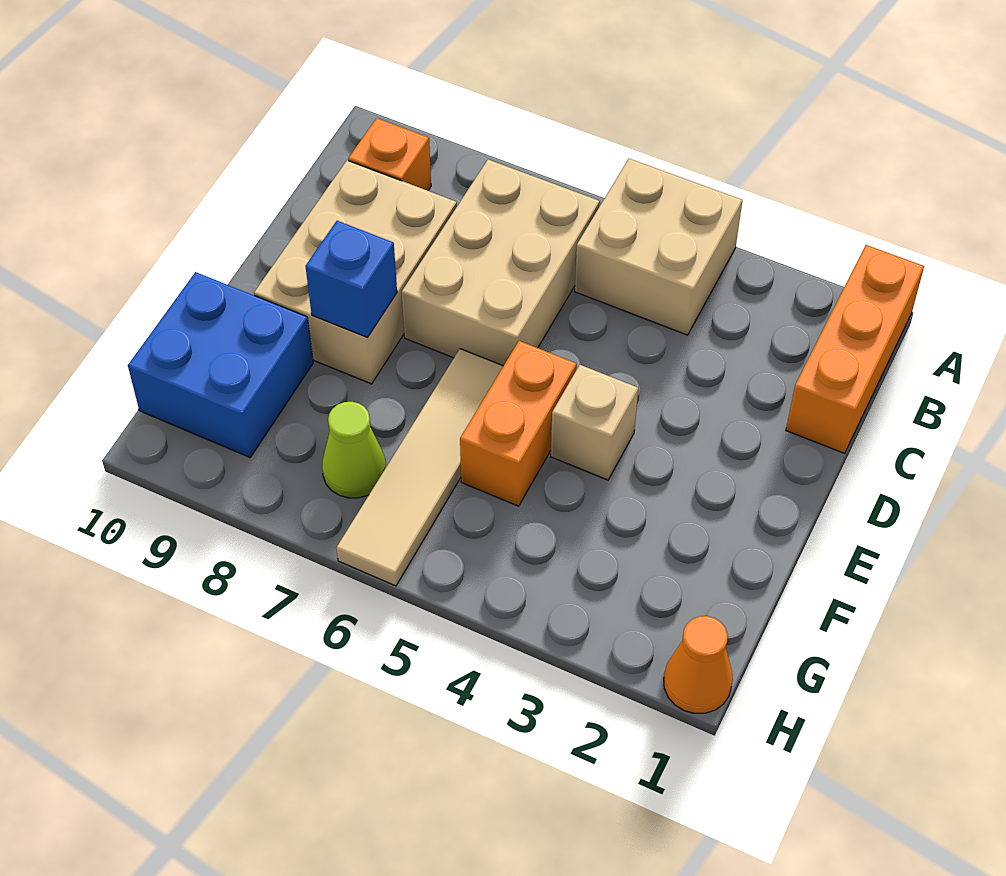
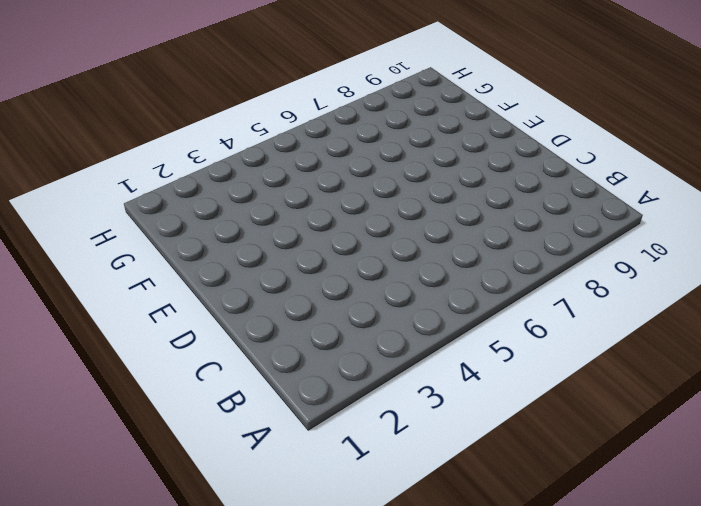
none -> orange 1x3 brick [786,245,924,453]
none -> tan 2x2 brick [575,159,742,335]
none -> tan 2x3 brick [402,159,600,366]

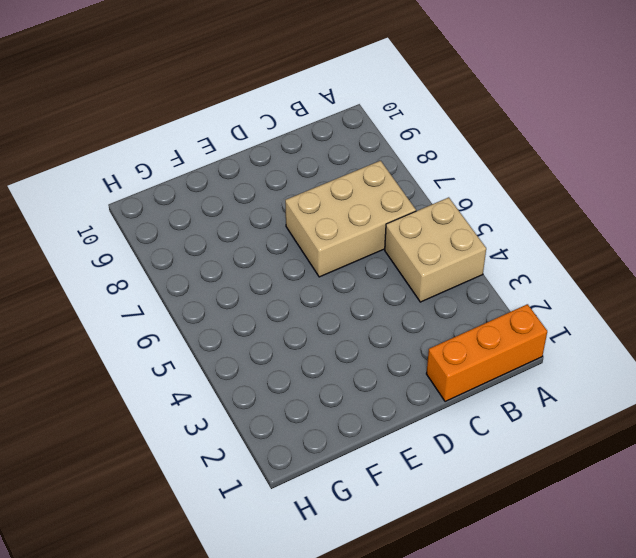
none -> orange 1x1 brick [348,118,431,191]
none -> tan 2x3 brick [254,160,457,384]
none -> tan 1x1 brick [551,365,638,480]

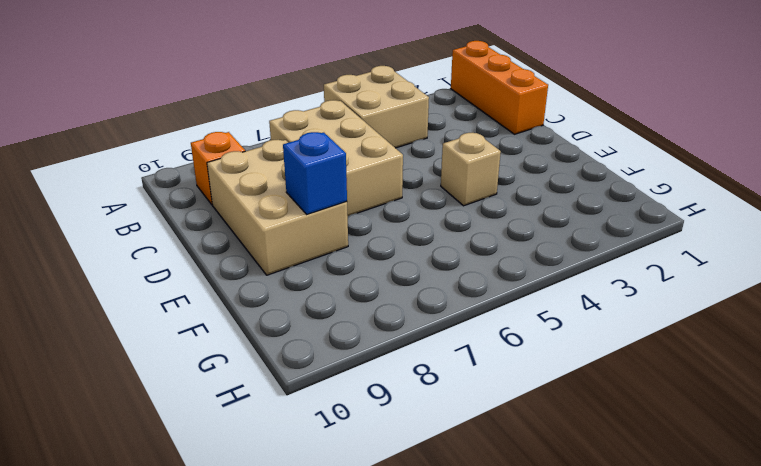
none -> orange 1x2 brick [460,341,577,506]
none -> tan 1x4 tile [337,349,503,586]
none -> blue 2x2 brick [128,272,313,457]

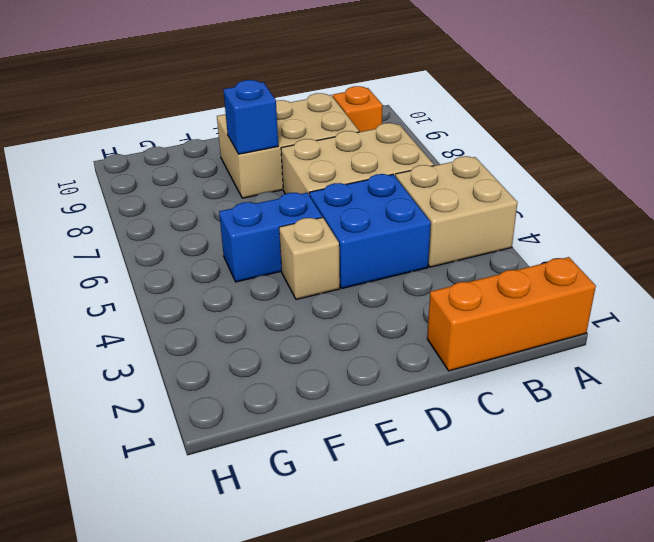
blue 2x2 brick [309,174,431,288] -> blue 2x2 brick moved to [128,272,313,457]
blue 1x2 brick [219,193,322,282] -> orange 1x2 brick [460,341,577,506]
none -> tan 1x4 tile [337,349,503,586]
none -> lime 1x1 cone [322,402,386,498]
none -> orange 1x1 cone [664,616,733,713]

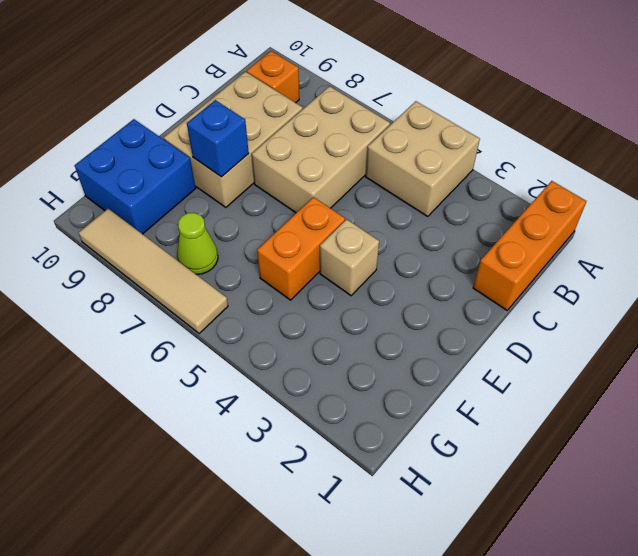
tan 1x4 tile [79,209,228,334] -> tan 1x4 tile turned to [337,349,503,586]
none -> orange 1x1 cone [664,616,733,713]

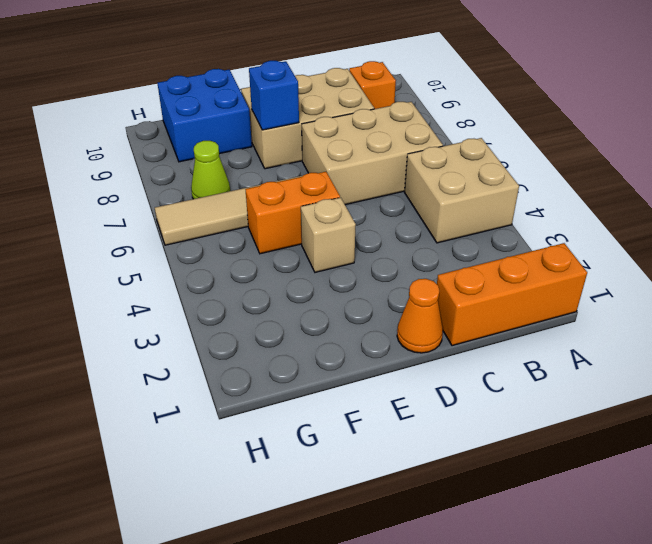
orange 1x1 cone [397,279,443,353] -> orange 1x1 cone moved to [664,616,733,713]

